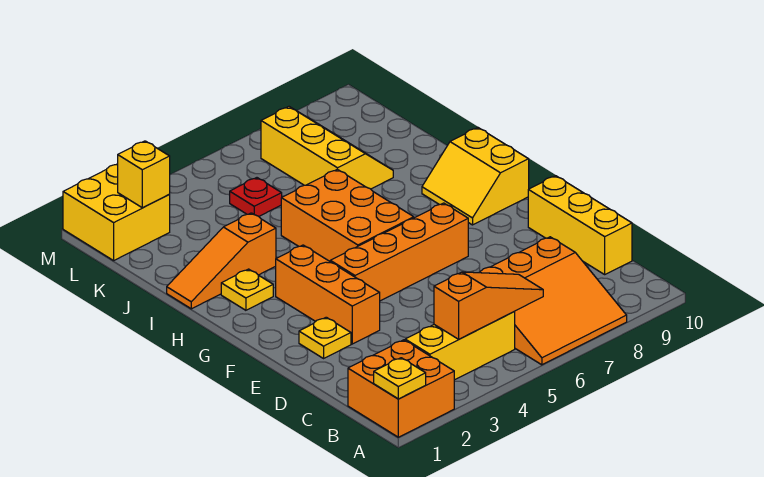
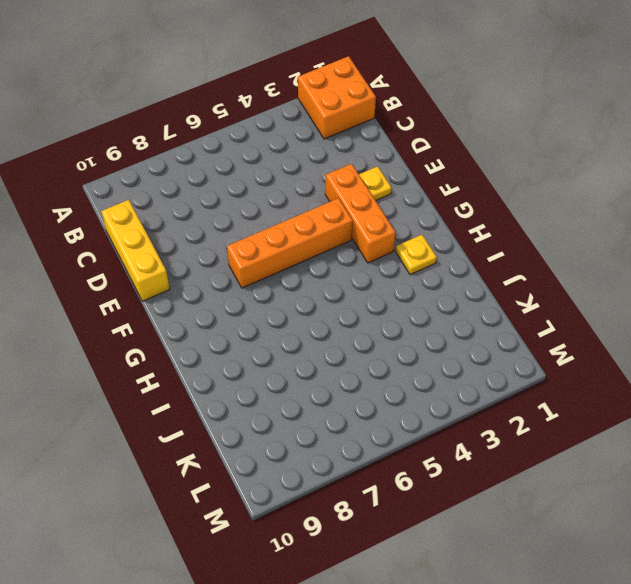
none -> orange 3x3 slope [480,237,627,365]
none -> yellow 1x3 brick [405,312,515,380]
none -> orange 2x3 brick [281,169,414,261]

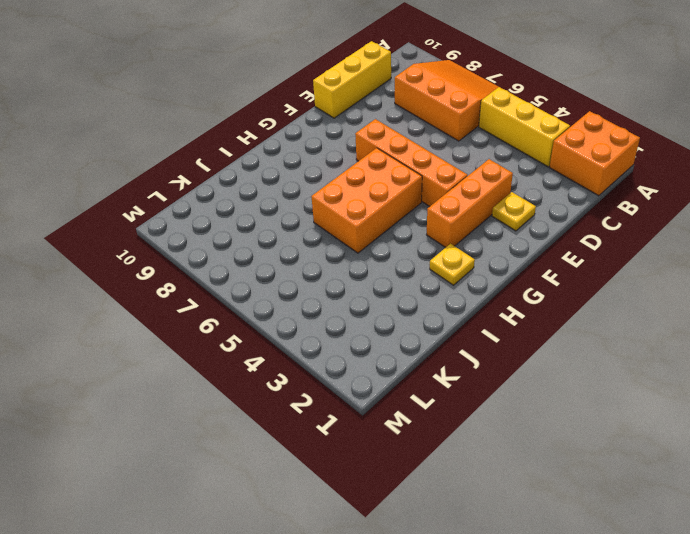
none -> yellow 2x2 slope [422,128,529,225]
none -> orange 1x3 slope [167,213,276,309]
none -> yellow 2x3 slope [261,107,393,189]

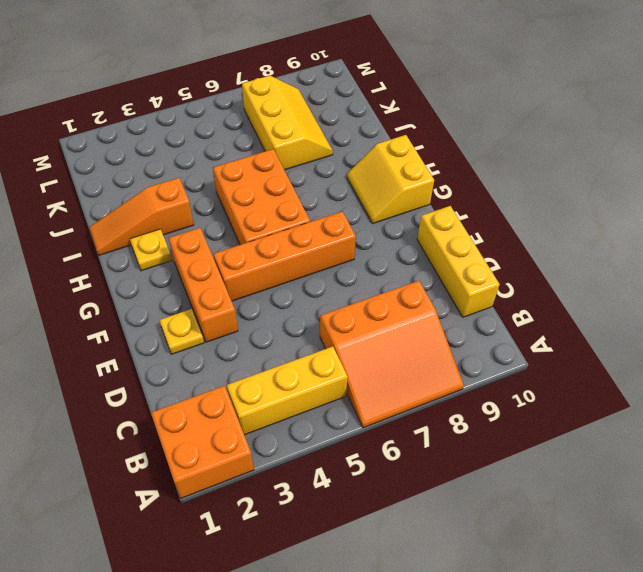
none -> red 1x1 plate [230,178,282,216]
none -> yellow 2x2 brick [63,164,170,261]
none -> yellow 1x1 plate [374,358,426,399]

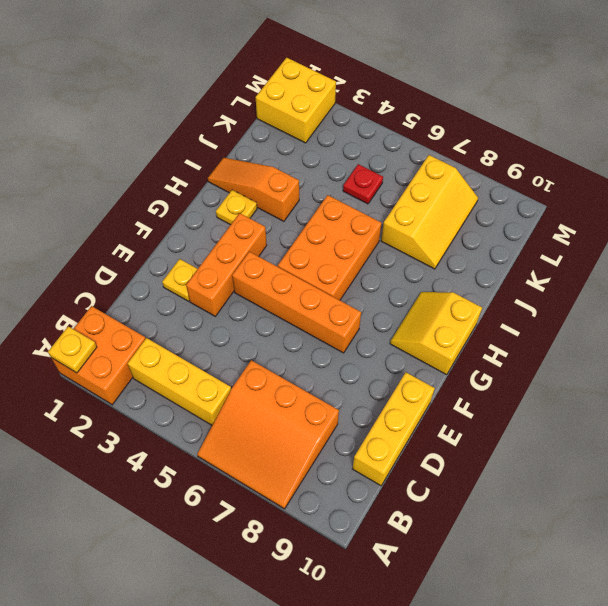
none -> orange 1x3 slope [434,272,543,339]
none -> yellow 1x1 brick [118,141,170,208]

